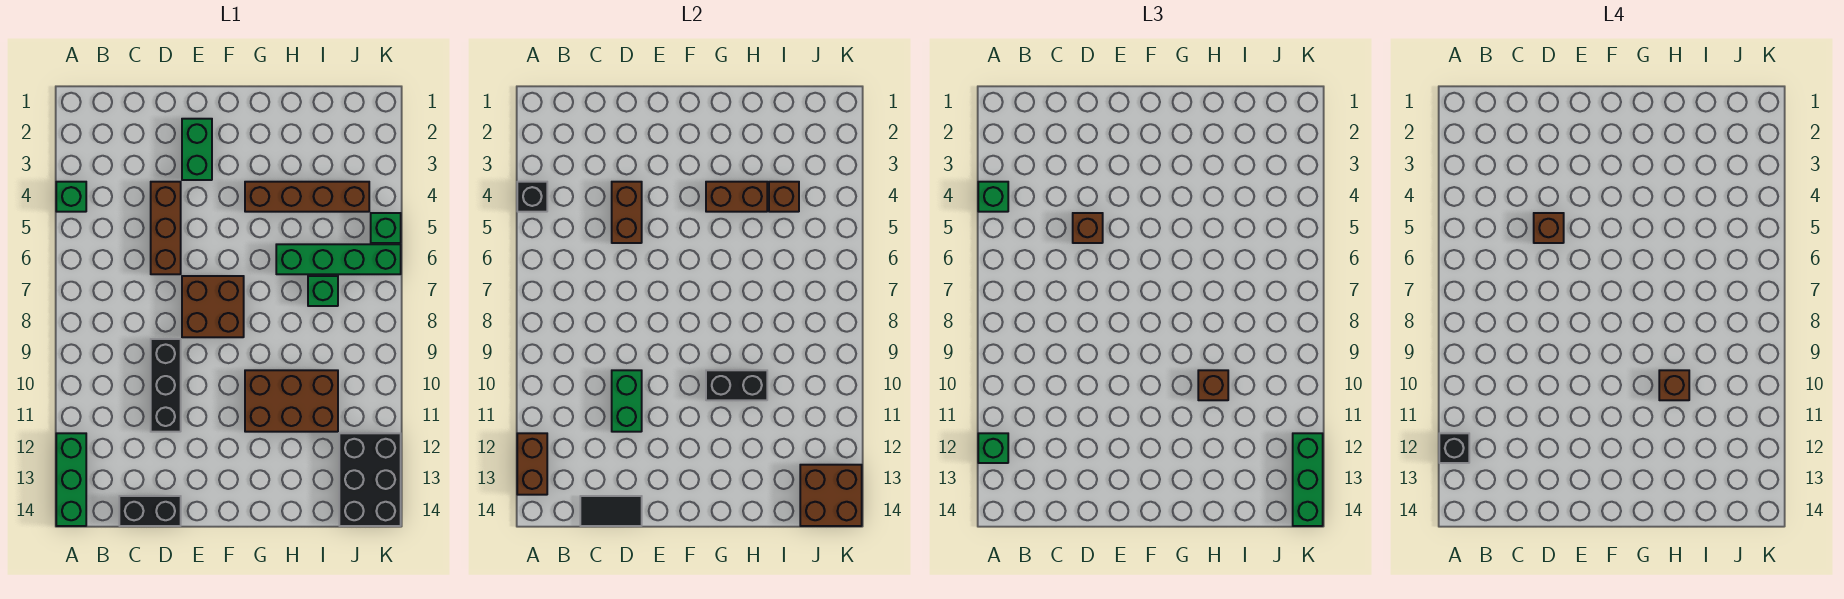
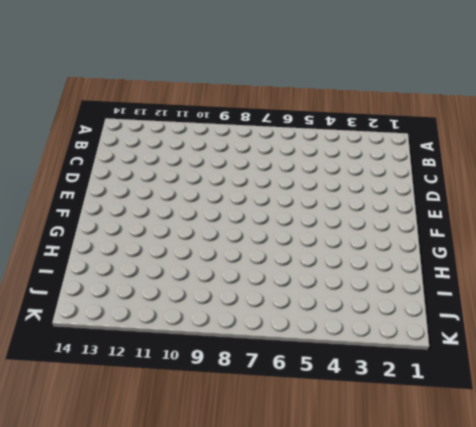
none -> green 1x1 brick [56,182,86,212]
none -> green 1x3 brick [56,433,86,526]
none -> black 1x2 brick [119,496,181,526]
none -> brown 1x3 brick [151,182,181,274]

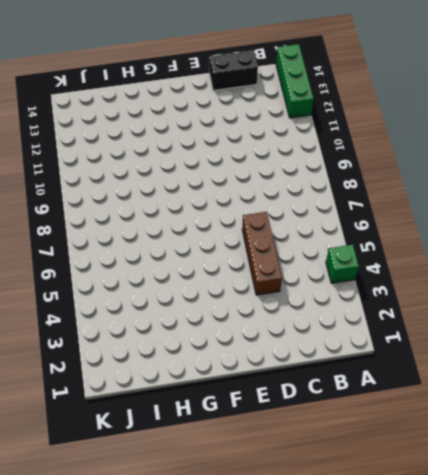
none -> black 1x3 brick [151,339,181,432]
none -> green 1x2 brick [182,119,212,180]
none -> brown 2x2 brick [182,276,244,337]
none -> brown 1x4 brick [245,182,369,212]

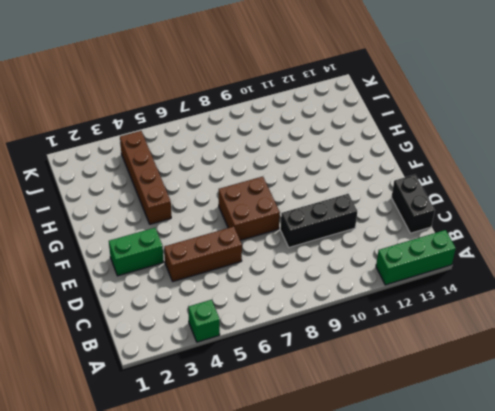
none -> brown 2x3 brick [245,370,338,432]
none -> green 1x4 brick [276,244,401,274]
none -> green 1x1 brick [308,276,338,306]
none -> black 2x3 brick [339,433,401,526]

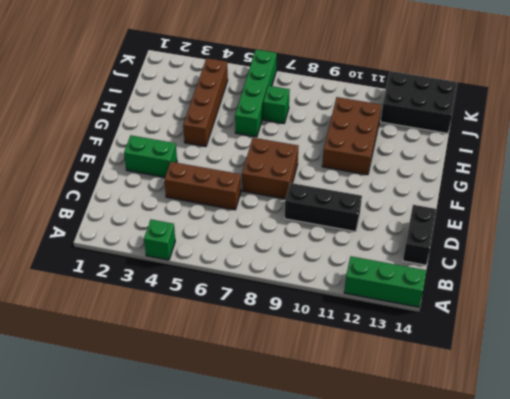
none -> green 1x1 brick [371,213,401,243]
none -> black 1x1 brick [517,182,547,212]
none -> brown 1x2 brick [517,433,547,495]
none -> black 1x2 tile [580,496,642,526]

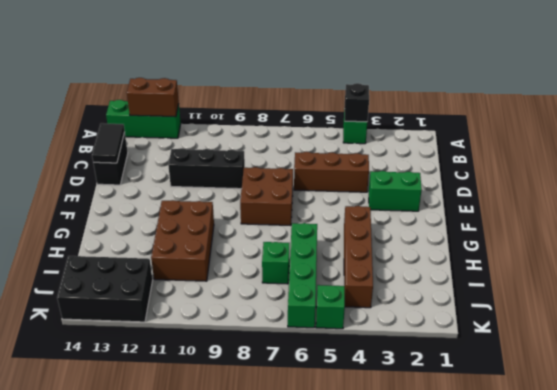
none -> brown 1x2 brick [612,182,642,243]
none -> green 1x2 brick [612,370,642,432]
none -> brown 1x2 brick [706,182,767,212]
none -> black 1x2 brick [706,370,767,400]

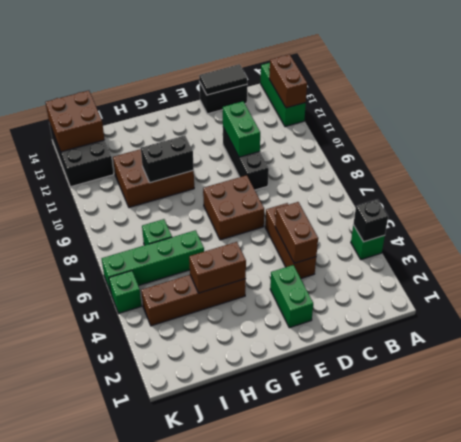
none -> brown 1x1 brick [769,182,799,212]
none -> green 1x1 brick [978,182,1008,212]
none -> green 1x1 brick [978,433,1008,463]
none -> brown 1x1 brick [1073,213,1103,243]

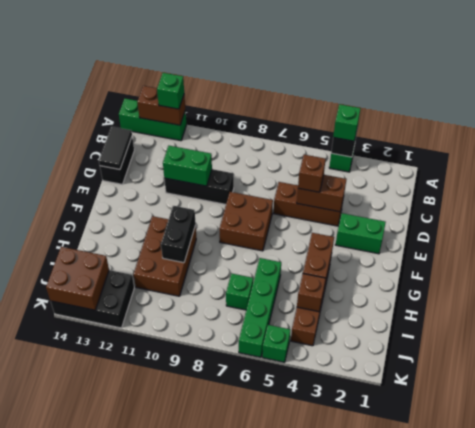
none -> brown 1x1 brick [1198,370,1228,400]
none -> green 1x3 brick [1293,433,1323,526]
none -> black 1x1 brick [1439,433,1469,463]
none -> brown 1x1 brick [1534,213,1564,243]

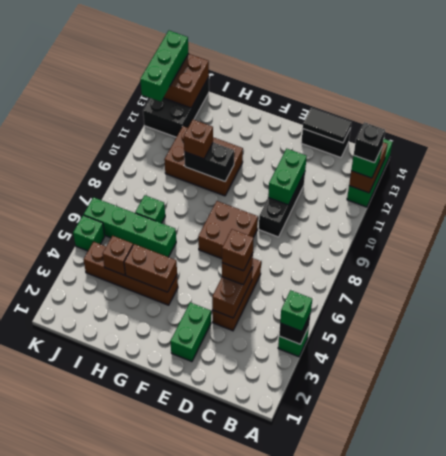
none -> brown 1x1 brick [1659,370,1689,400]

